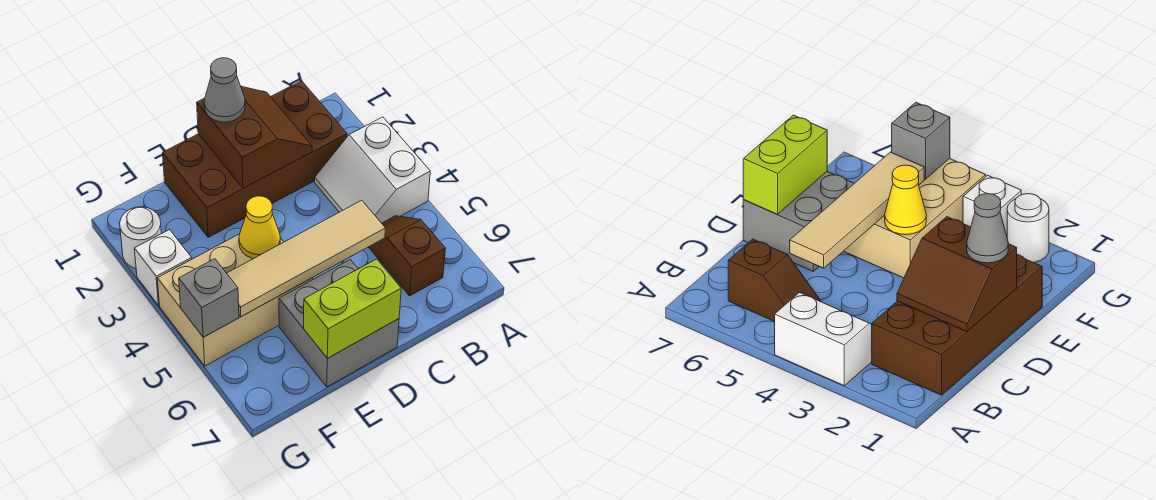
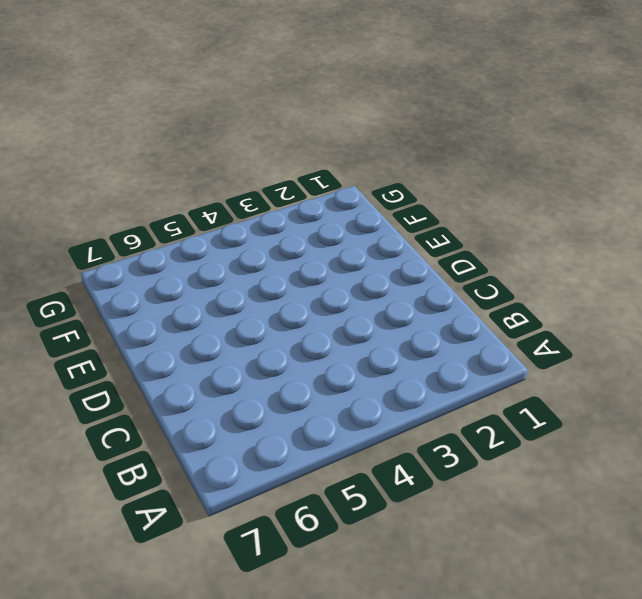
none -> white 2x2 slope [315,117,430,223]
none -> brown 2x4 brick [163,81,347,237]
none -> brown 1x2 slope [369,216,446,296]

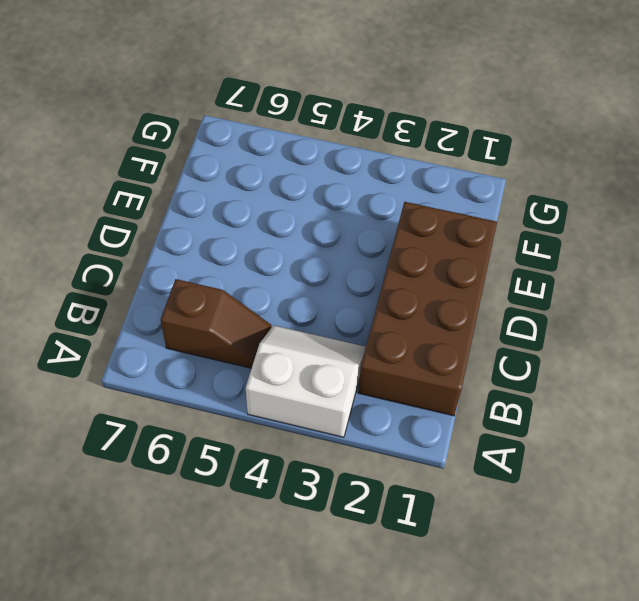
none -> grey 2x2 brick [279,260,399,387]
none -> tan 2x3 brick [157,234,313,366]
none -> white 1x1 round brick [120,207,161,269]

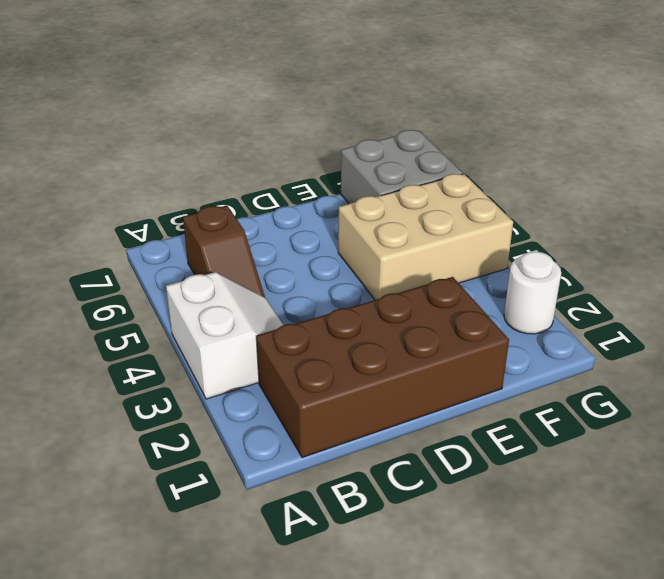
grey 2x2 brick [341,130,463,204] -> grey 2x2 brick moved to [279,260,399,387]
none -> white 1x1 brick [134,230,192,305]
none -> brown 2x2 slope [197,86,312,188]
none -> tan 1x4 tile [227,200,385,317]

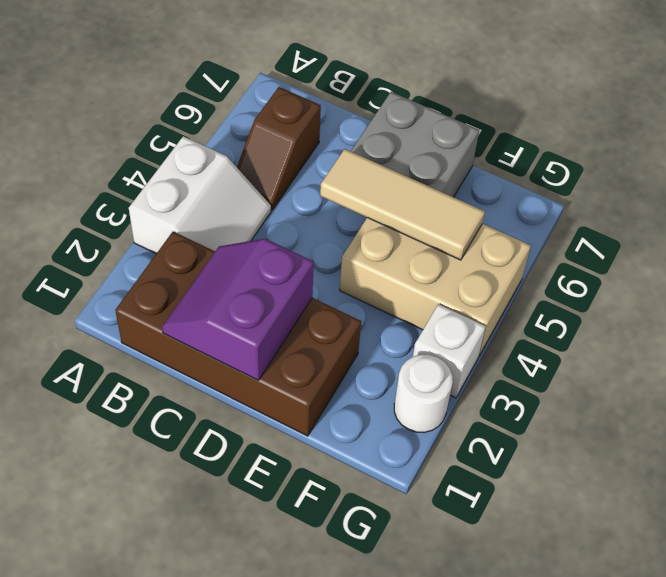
purple 2x2 slope [162,239,314,380] -> brown 2x2 slope [197,86,312,188]
tan 1x3 tile [320,149,485,260] -> tan 1x4 tile [227,200,385,317]
none -> lime 1x2 brick [304,259,401,358]
none -> yellow 1x1 cone [239,196,280,259]
none -> grey 1x1 brick [179,259,239,337]

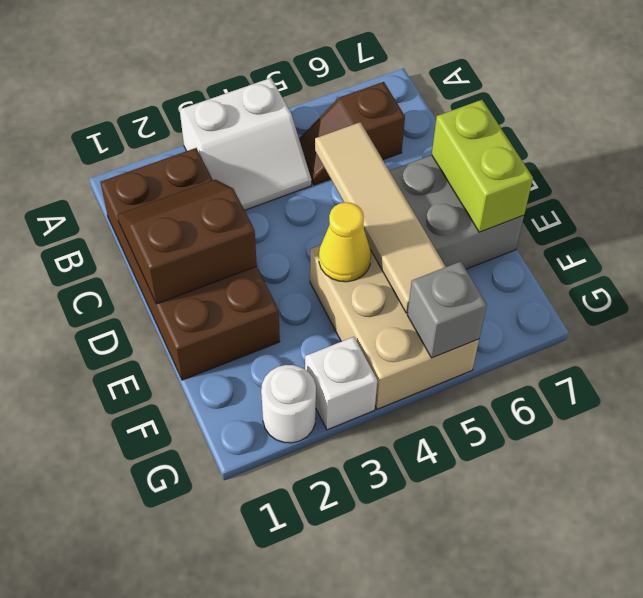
none -> grey 1x1 cone [204,58,245,122]

